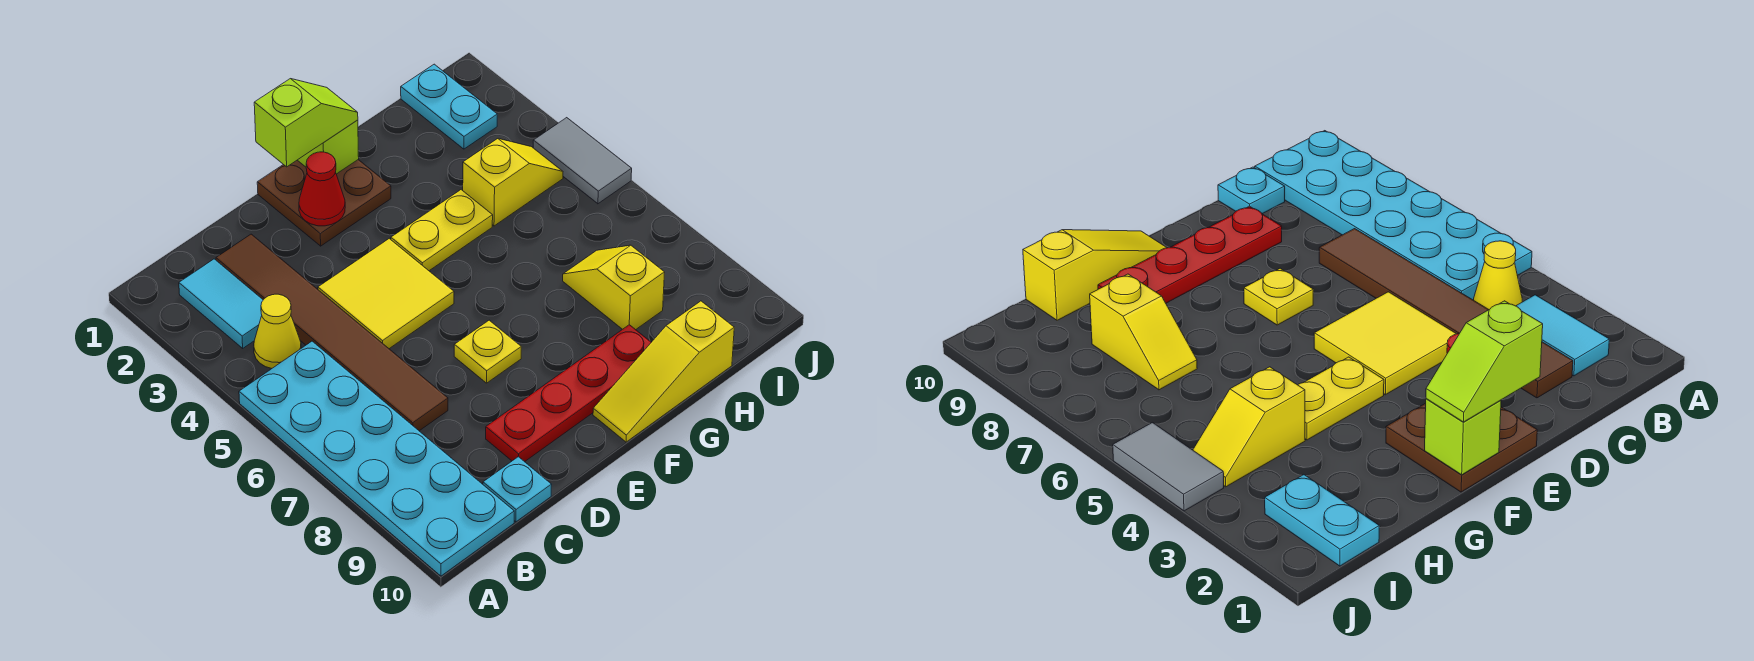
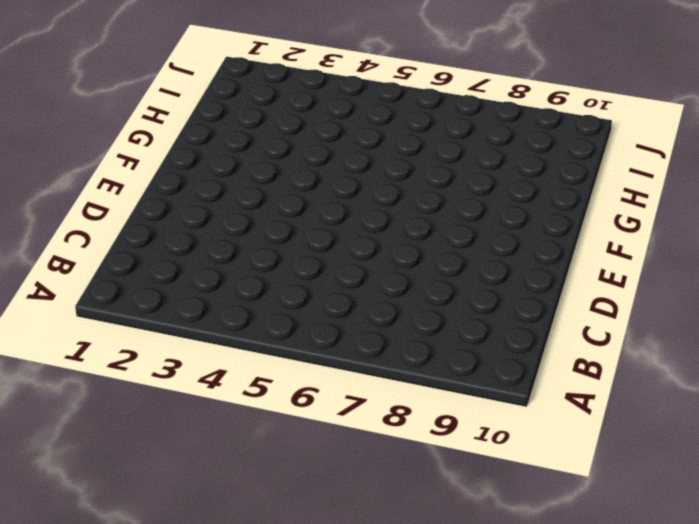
none -> cyan 2x6 plate [239,341,514,576]
none -> cyan 1x2 tile [179,259,263,348]
none -> yellow 1x1 cone [254,294,301,368]

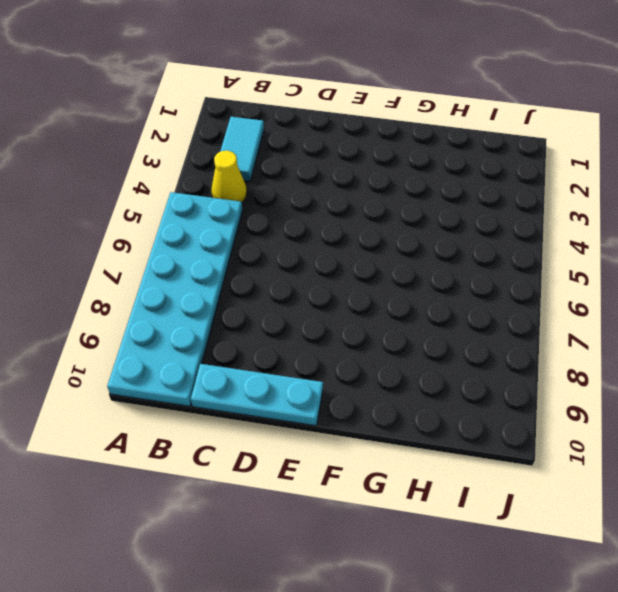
cyan 1x3 plate [191,364,323,426] -> cyan 1x1 plate [483,457,552,522]
none -> brown 1x6 tile [216,234,448,431]
none -> yellow 2x2 tile [318,239,454,349]
none -> red 1x4 plate [486,325,651,462]

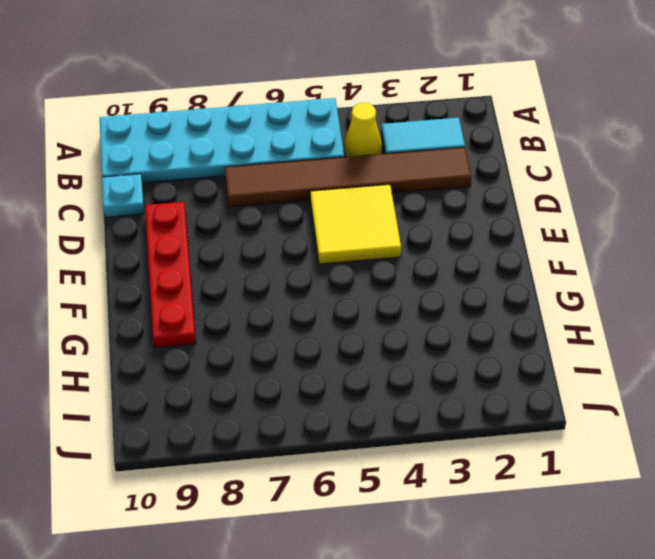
none -> brown 2x2 plate [257,160,391,246]
none -> yellow 1x1 plate [454,320,521,383]
none -> yellow 1x2 plate [391,190,493,271]

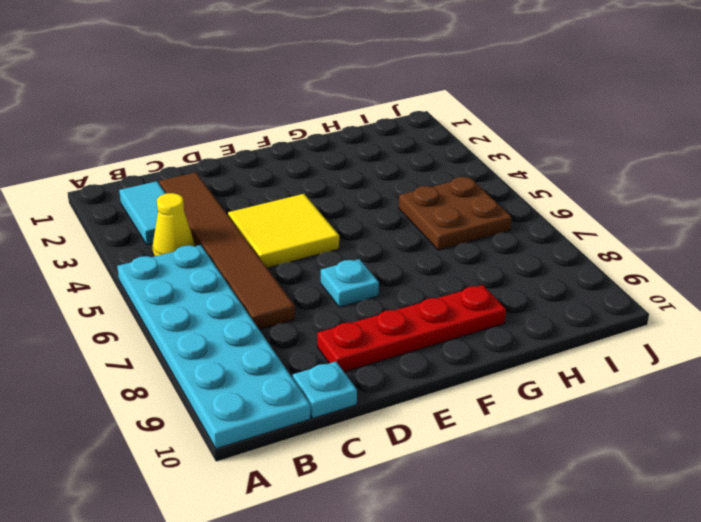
cyan 1x1 plate [321,259,379,307] -> yellow 1x1 plate [454,320,521,383]
brown 2x2 plate [399,177,512,250] -> brown 2x2 plate moved to [257,160,391,246]
none -> yellow 1x2 plate [391,190,493,271]
none -> yellow 1x3 slope [593,301,734,442]
none -> yellow 1x2 slope [463,139,563,226]

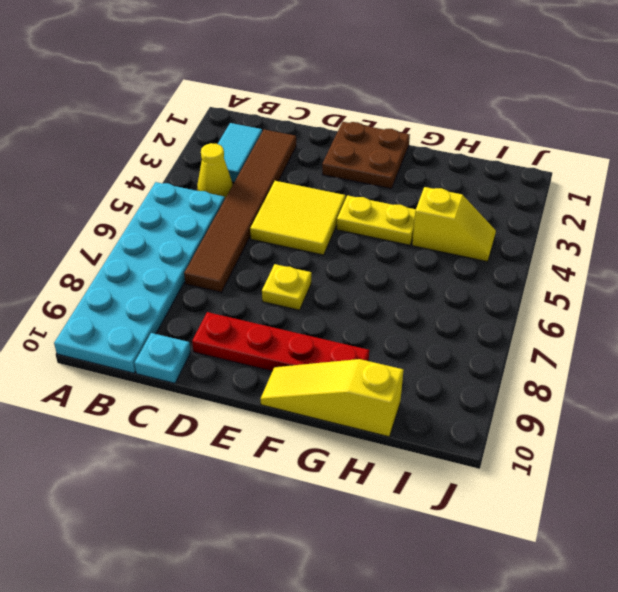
none -> yellow 1x2 slope [563,245,665,330]
none -> cyan 1x2 plate [401,64,497,149]
none -> grey 1x2 tile [533,118,632,204]

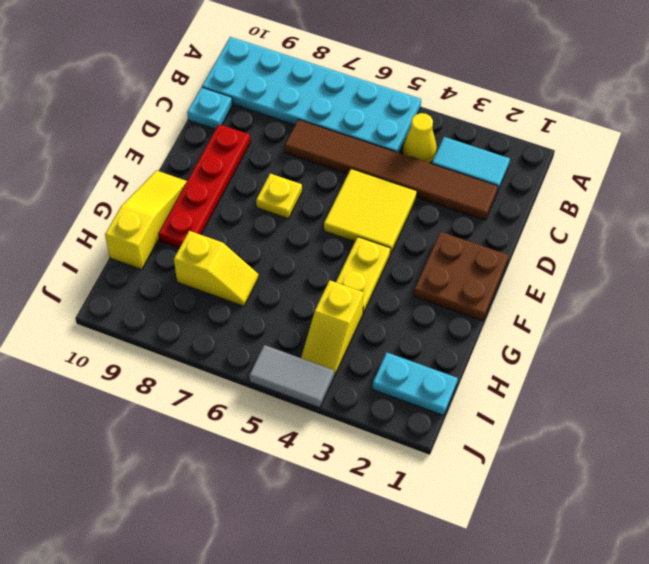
none -> red 1x1 cone [299,152,345,226]
none -> lime 1x1 brick [298,120,359,174]
none -> lime 1x2 slope [254,79,358,167]

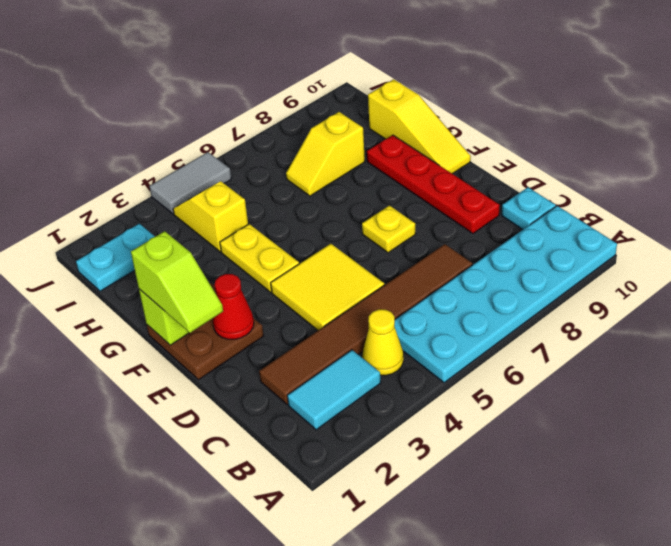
lime 1x2 slope [131,231,223,333] -> lime 1x2 slope turned to [254,79,358,167]

